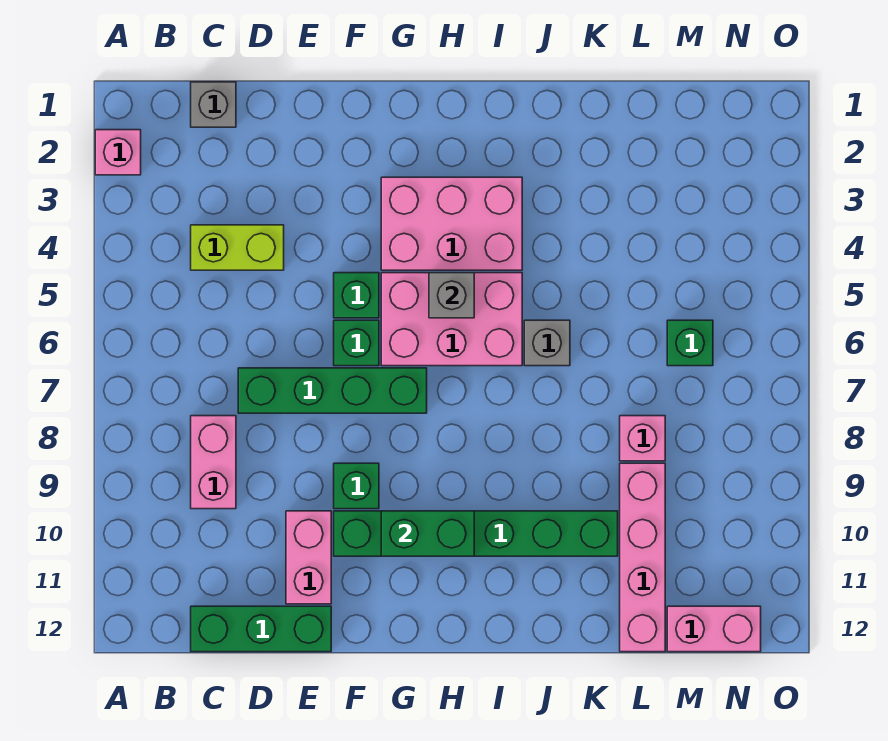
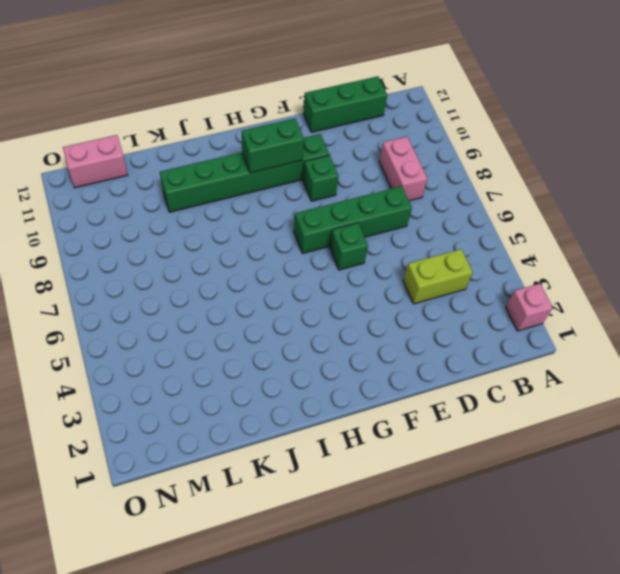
none -> grey 1x1 brick [191,82,236,127]
none -> pink 1x2 brick [286,511,331,604]
none -> green 1x1 brick [334,273,379,318]

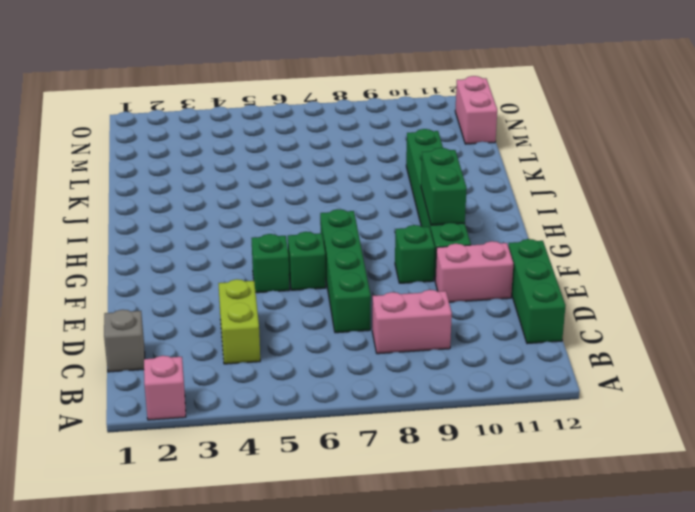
none -> pink 2x3 brick [381,177,522,270]
none -> pink 2x3 brick [381,273,522,366]
none -> grey 1x1 brick [524,320,570,366]

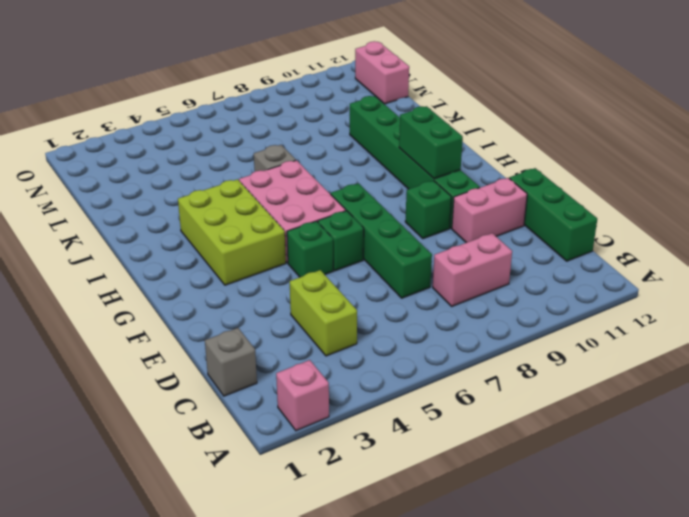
lime 2x3 brick [178,179,286,285] -> pink 2x3 brick [381,177,522,270]
none -> pink 1x1 brick [620,416,665,461]
none -> pink 1x4 brick [620,463,665,652]
none -> green 1x1 brick [667,320,713,366]

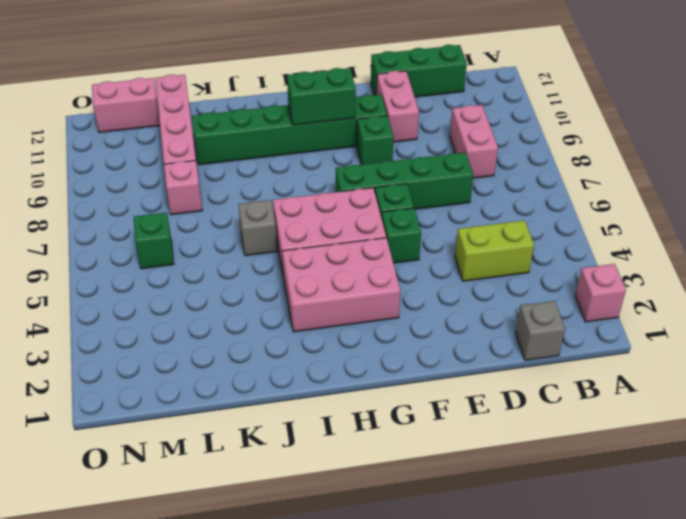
none -> grey 1x1 brick [429,273,474,318]

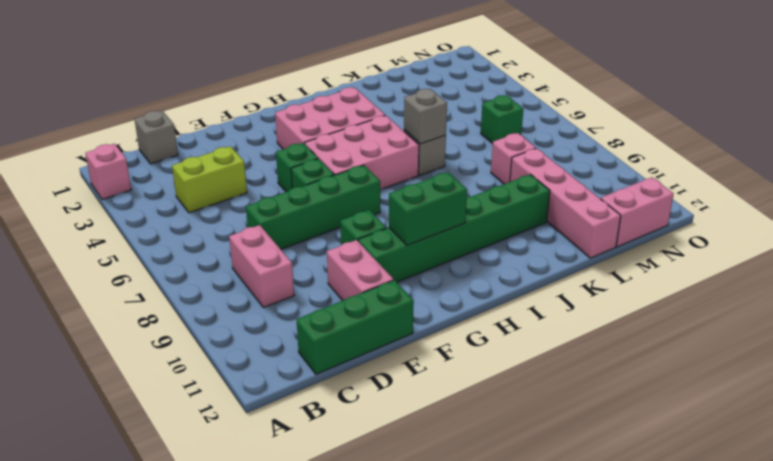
grey 1x1 brick [404,89,447,144] -> grey 1x1 brick moved to [429,273,474,318]

